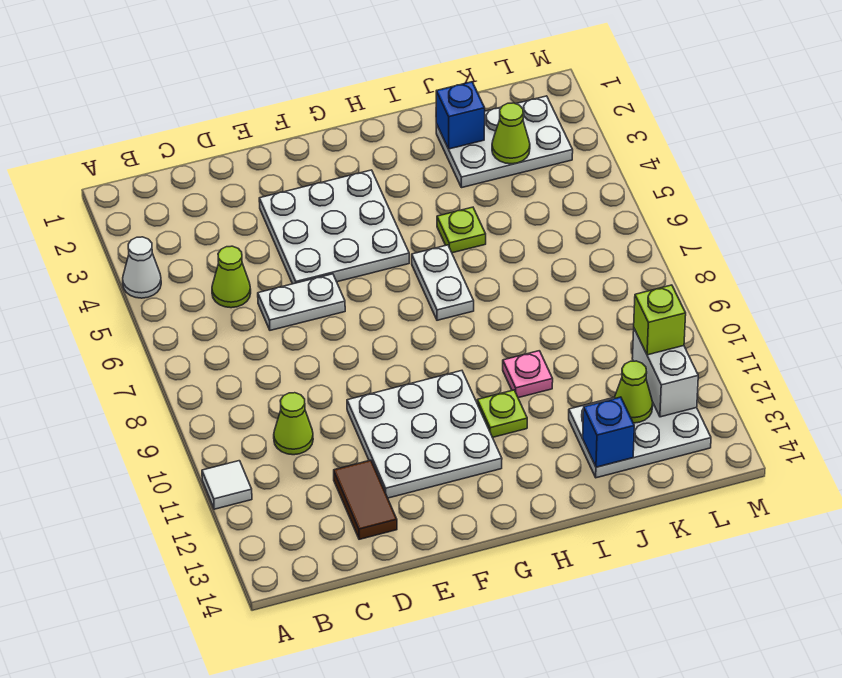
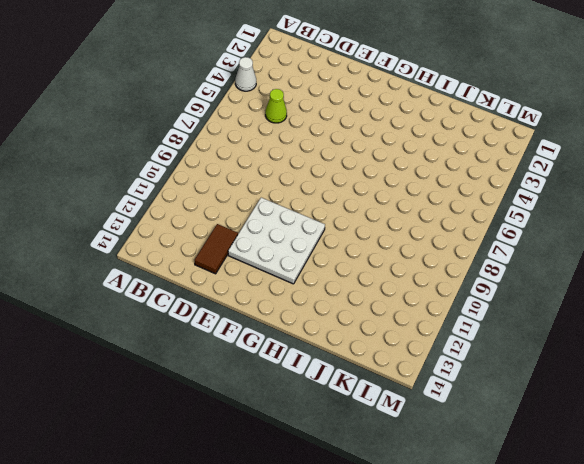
none -> white 1x1 tile [202,461,252,509]
none -> lime 1x1 cone [274,393,313,455]
none -> white 1x2 plate [258,274,345,330]

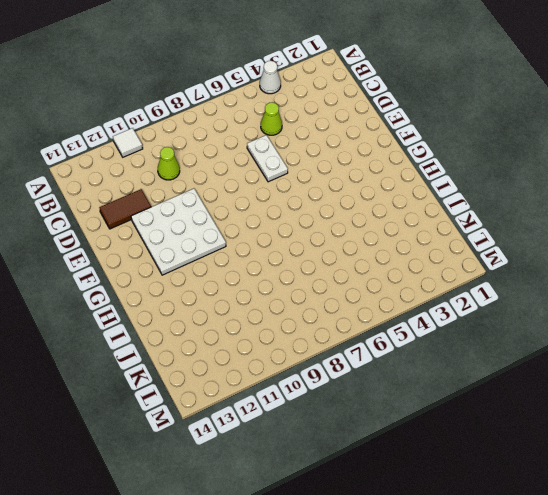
none -> white 3x3 plate [259,170,409,284]
none -> white 1x2 plate [412,245,474,320]
none -> lime 1x1 plate [477,390,527,437]

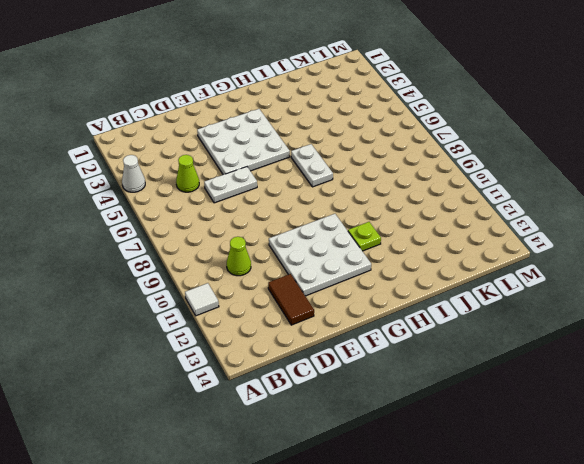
none -> lime 1x1 plate [437,207,486,253]
none -> pink 1x1 plate [503,351,553,398]
none -> white 2x3 plate [436,96,573,188]

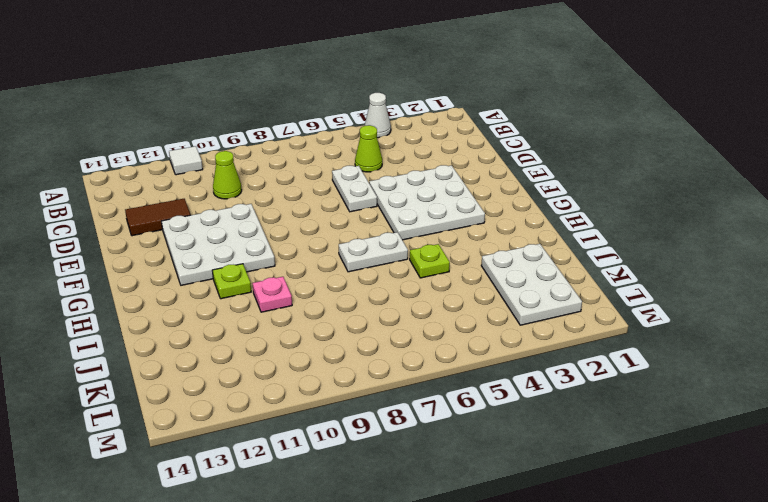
none -> white 2x3 plate [569,398,711,478]
none -> blue 1x1 brick [436,82,485,149]
none -> blue 1x1 brick [583,397,634,467]

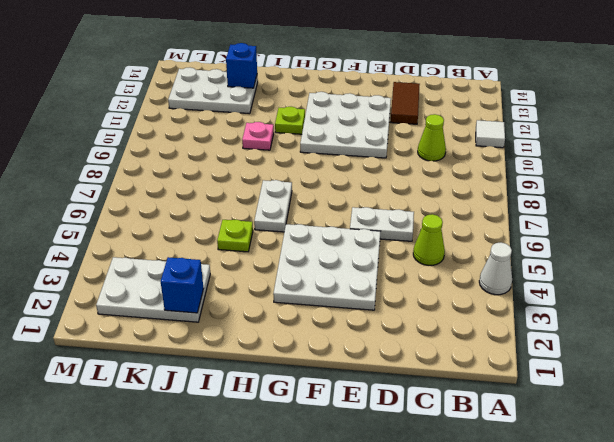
none -> lime 1x1 cone [492,103,530,164]
none -> lime 1x1 cone [614,361,653,423]
none -> white 1x2 brick [632,329,698,417]

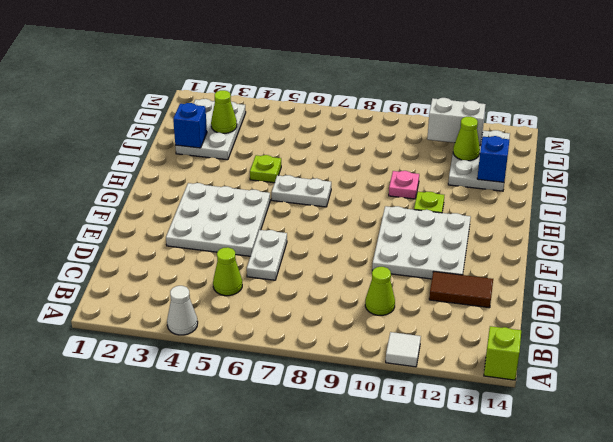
lime 1x1 brick [484,326,521,380] -> lime 1x1 brick moved to [634,285,686,355]

